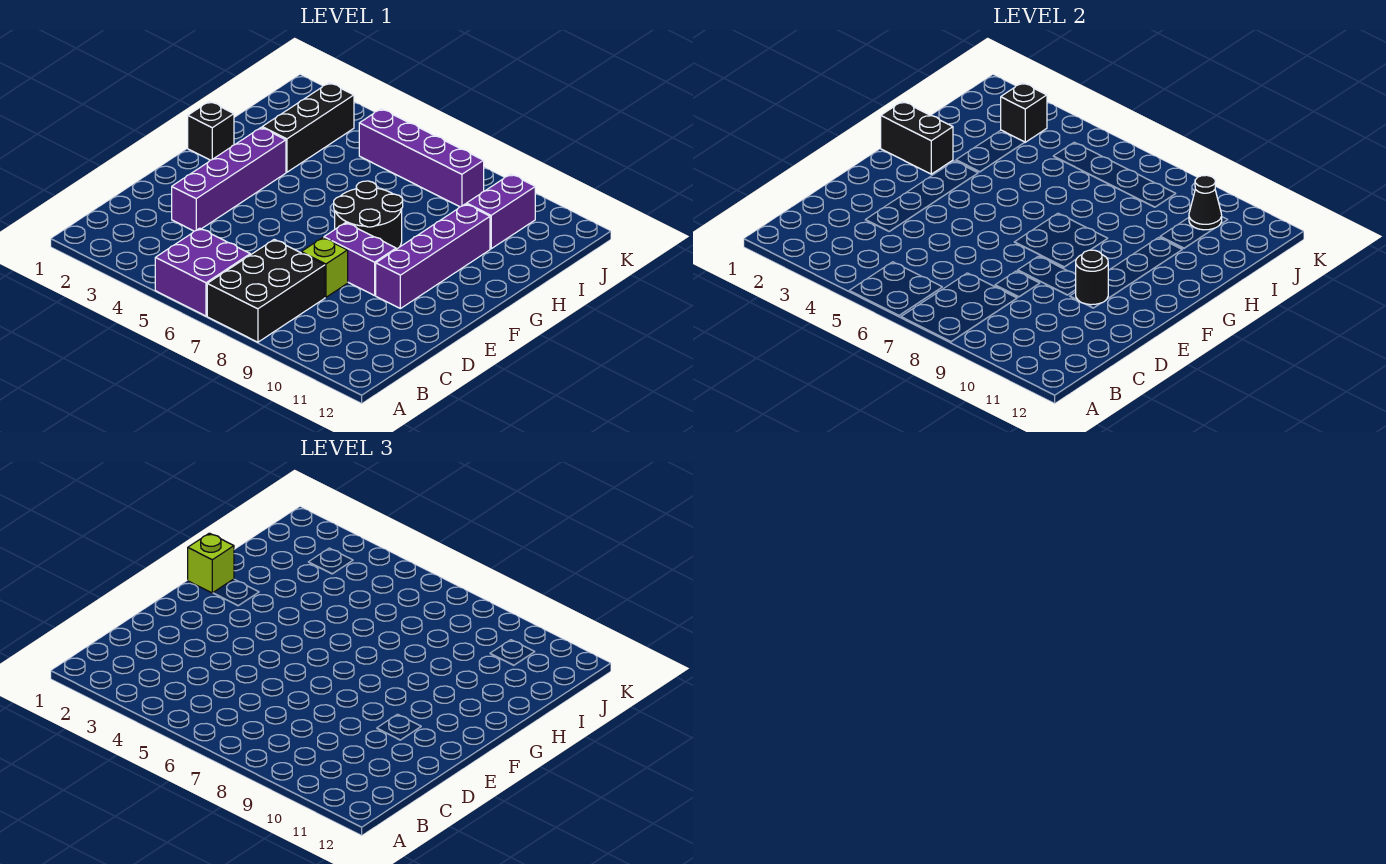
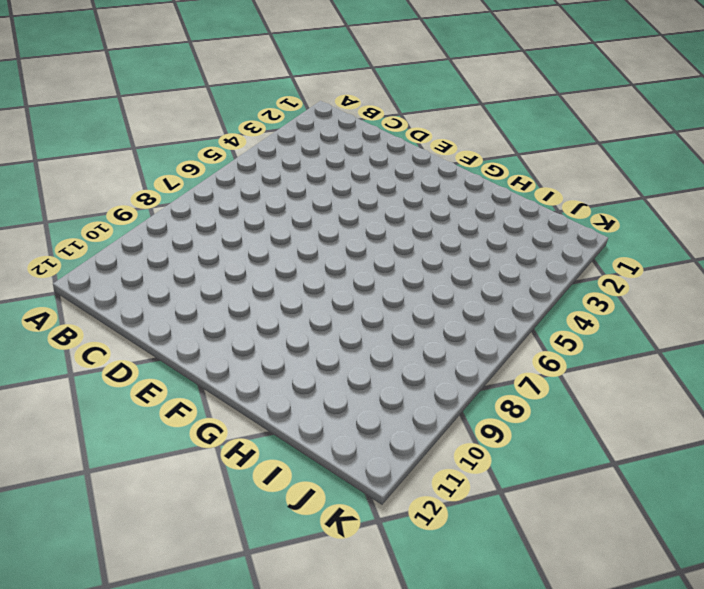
none -> purple 2x2 brick [155,228,250,316]
none -> black 2x3 brick [207,239,325,342]
none -> purple 1x4 brick [172,127,286,231]

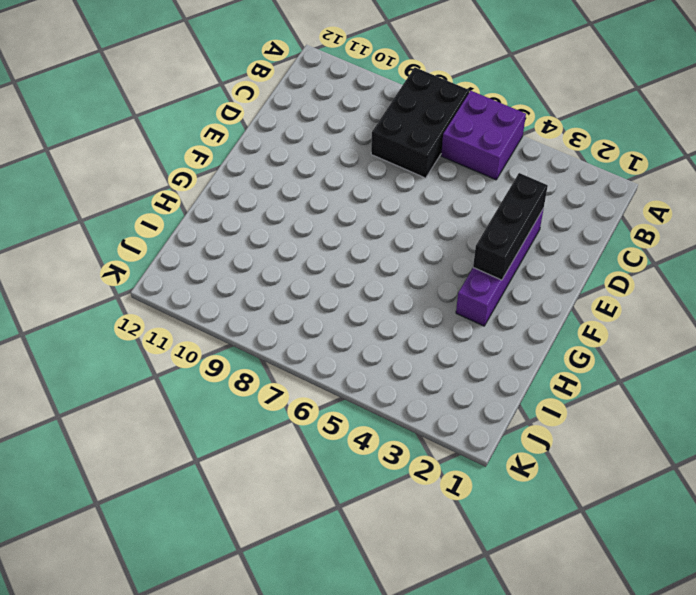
black 1x3 brick [473,173,548,280] -> black 1x3 brick moved to [262,83,354,172]
none -> lime 1x1 brick [301,238,348,297]
none -> purple 1x2 brick [324,223,396,296]
none -> purple 1x4 brick [376,204,490,309]

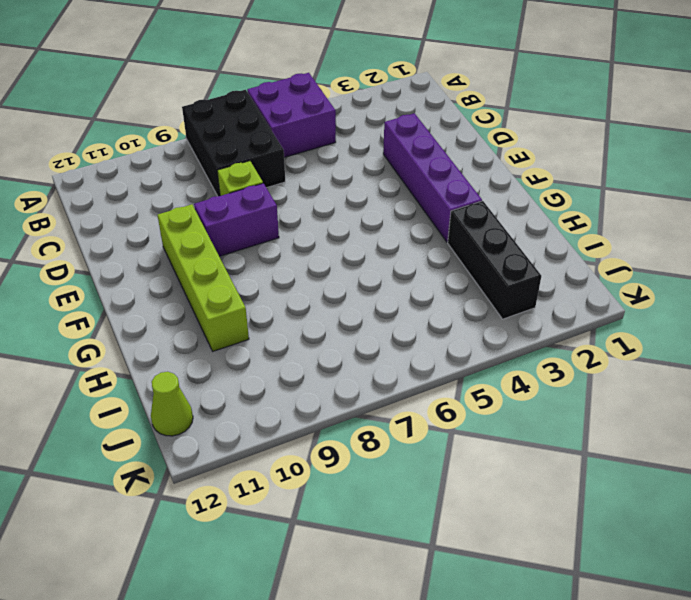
lime 1x4 brick [158,204,249,351] -> purple 1x4 brick [376,204,490,309]
lime 1x1 cone [151,372,193,436] -> none
none -> black 2x2 round brick [334,181,403,249]
none -> black 1x1 brick [188,101,234,160]
none -> purple 1x2 brick [466,174,535,249]

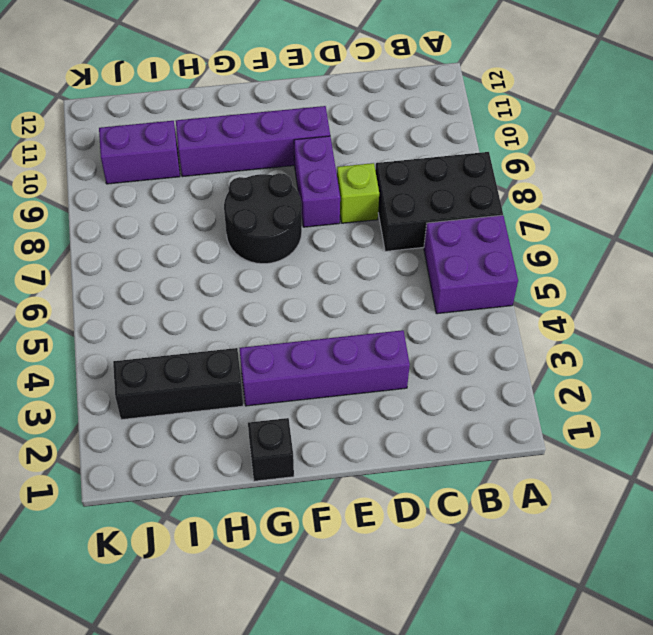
none -> purple 1x4 brick [359,109,484,207]
none -> black 1x1 round brick [1076,250,1108,305]
none -> black 1x2 brick [881,101,953,174]

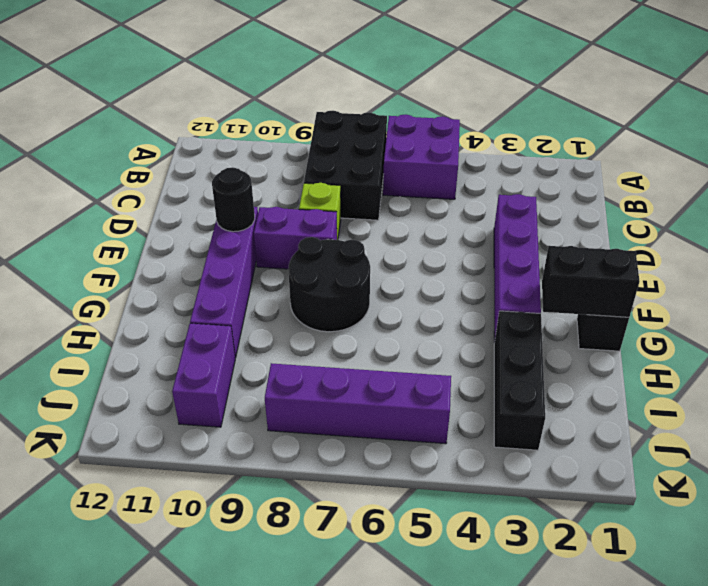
none -> black 1x1 brick [1001,83,1047,142]
none -> black 1x1 cone [1189,175,1222,230]
none -> lime 1x1 brick [188,533,234,593]

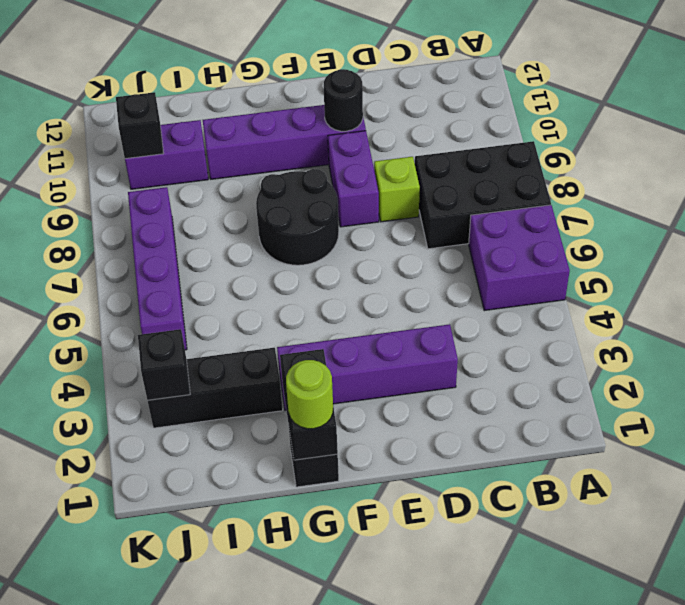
lime 1x1 round brick [286,360,333,429] -> lime 1x1 brick [188,533,234,593]
black 1x1 brick [116,92,164,159] -> black 1x1 cone [1189,175,1222,230]

